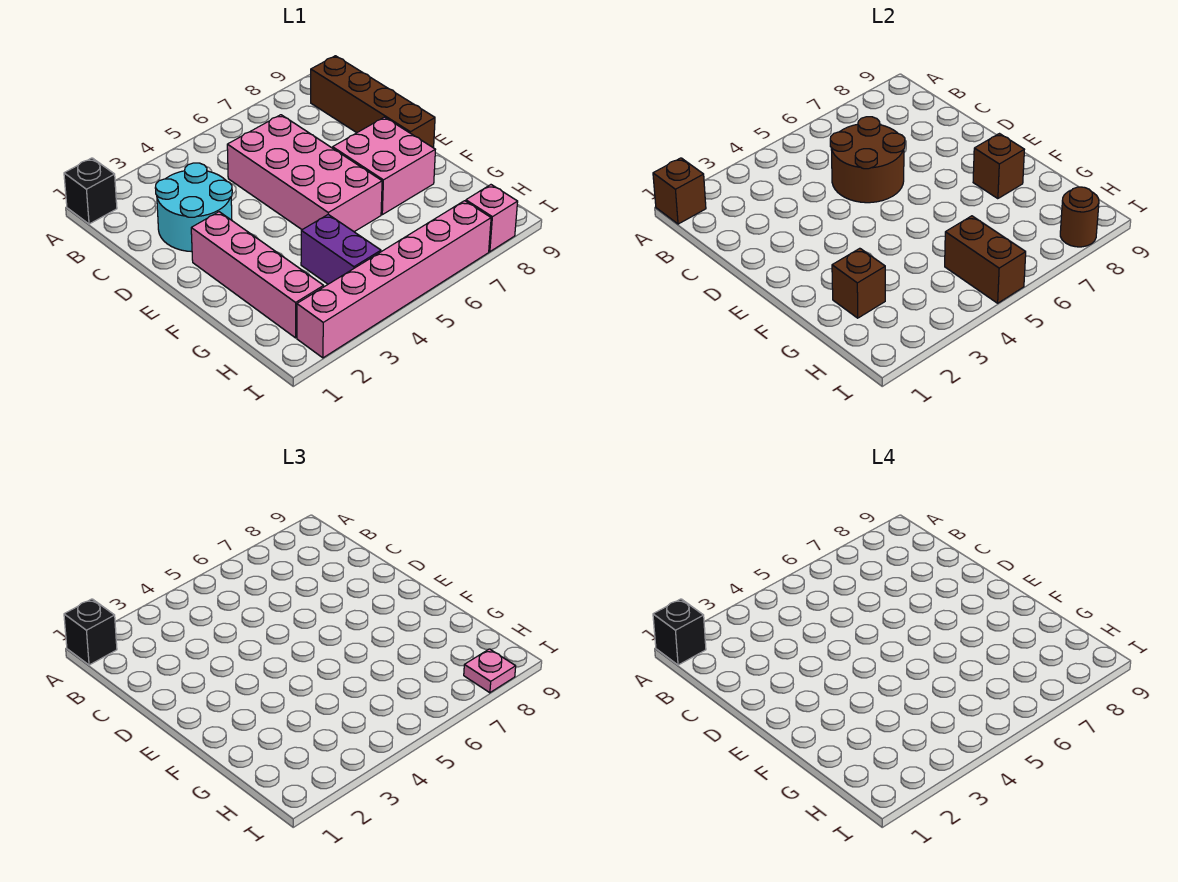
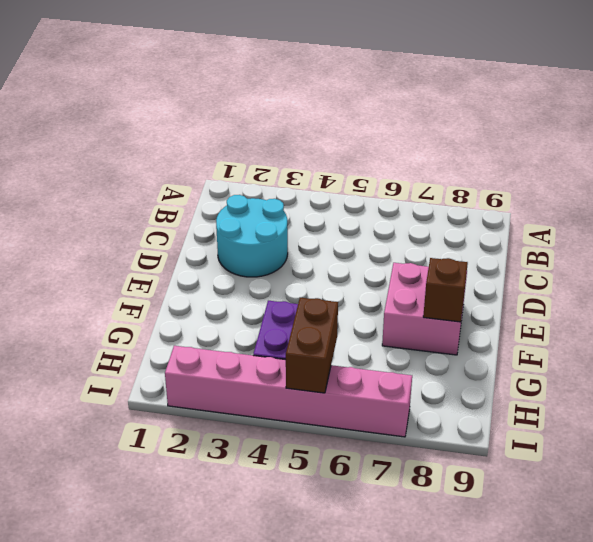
none -> black 1x1 brick [64,158,117,224]
none -> brown 1x4 brick [311,56,435,148]
none -> pink 2x4 brick [227,115,382,232]

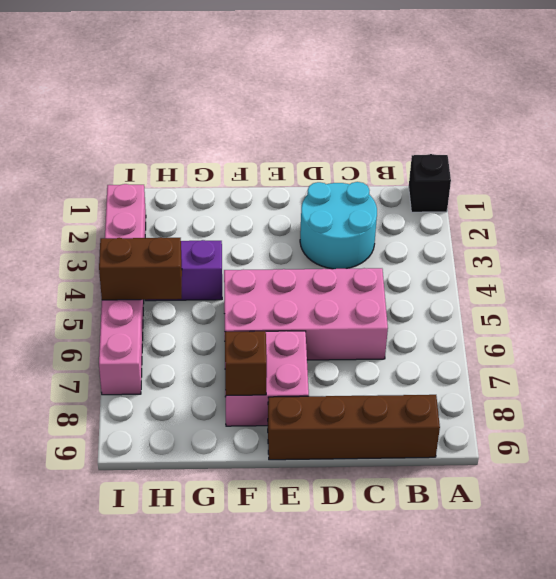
none -> pink 1x4 brick [191,212,324,338]
none -> pink 1x1 brick [466,185,518,252]
none -> brown 1x1 brick [653,158,706,224]

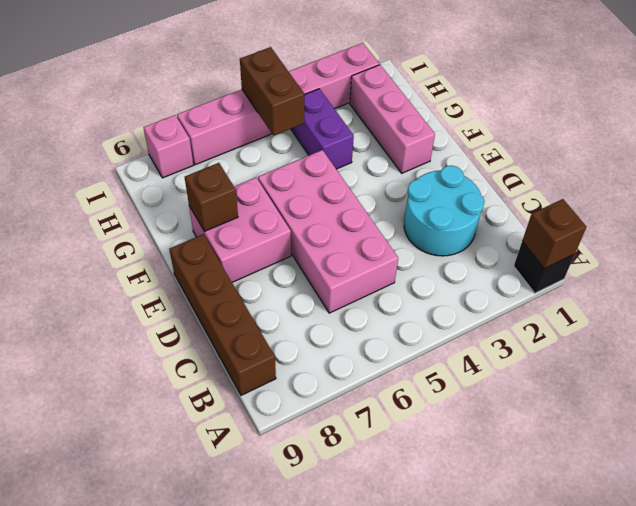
pink 1x3 brick [350,65,435,173] -> pink 1x4 brick [191,212,324,338]
none -> brown 2x2 round brick [830,117,905,203]
none -> brown 1x1 brick [832,248,885,318]
none -> brown 1x1 round brick [1060,187,1099,247]

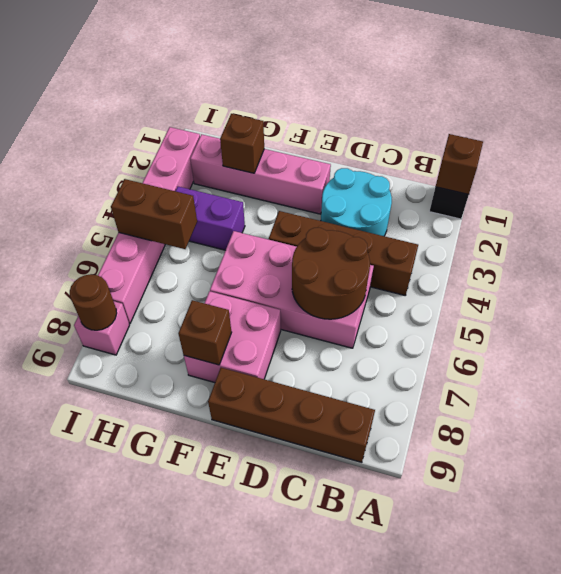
brown 1x4 brick [269,211,418,295] -> none
none -> black 1x1 brick [64,599,117,665]
none -> pink 1x1 plate [464,649,516,693]
none -> black 1x1 brick [653,599,706,665]

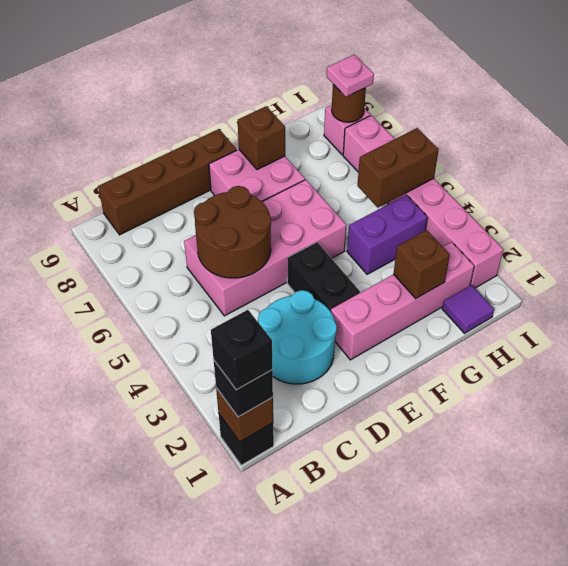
black 1x2 brick [287,242,360,312] -> none
purple 1x1 tile [442,285,494,333] -> none

